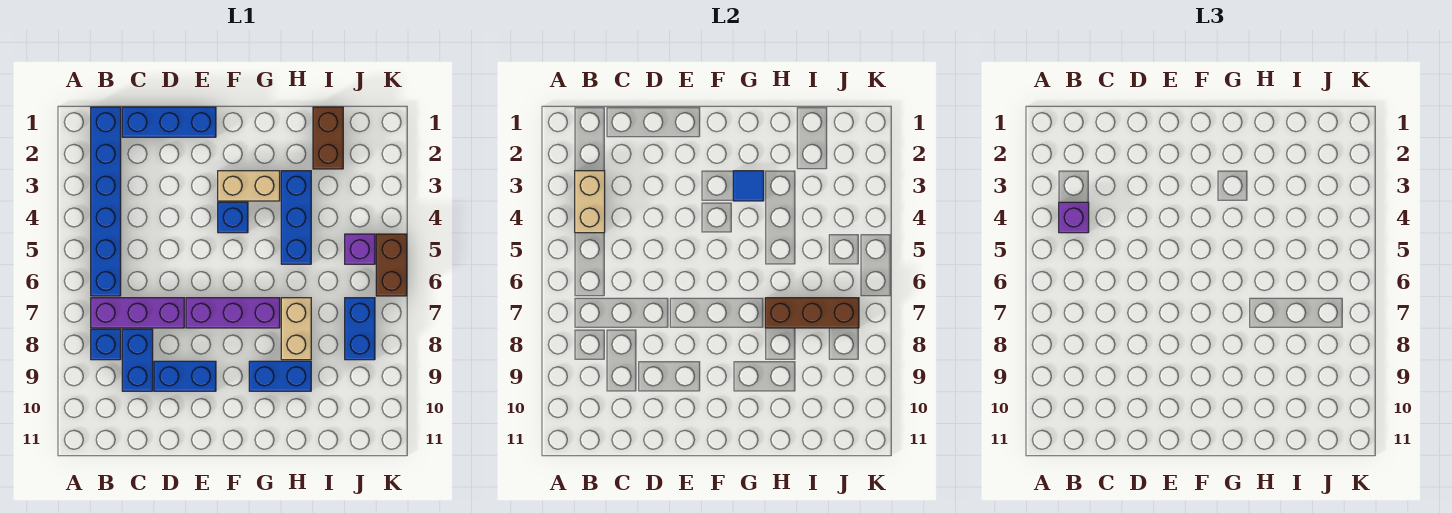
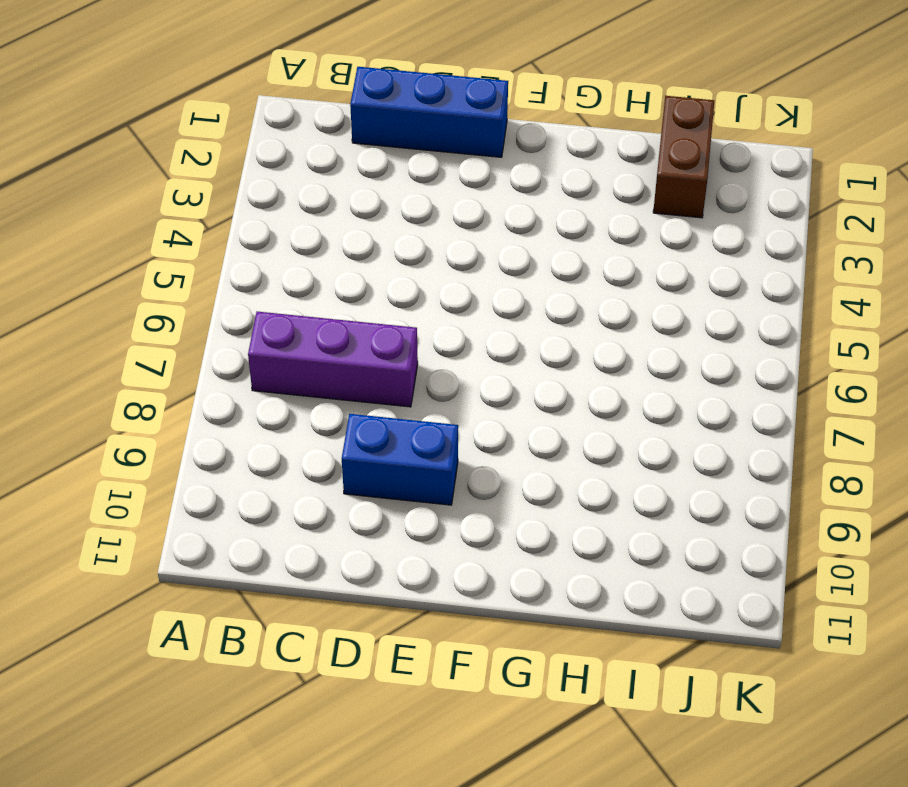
none -> blue 1x6 brick [91,107,121,296]
none -> blue 1x1 brick [91,329,121,360]
none -> blue 1x2 brick [122,329,153,391]

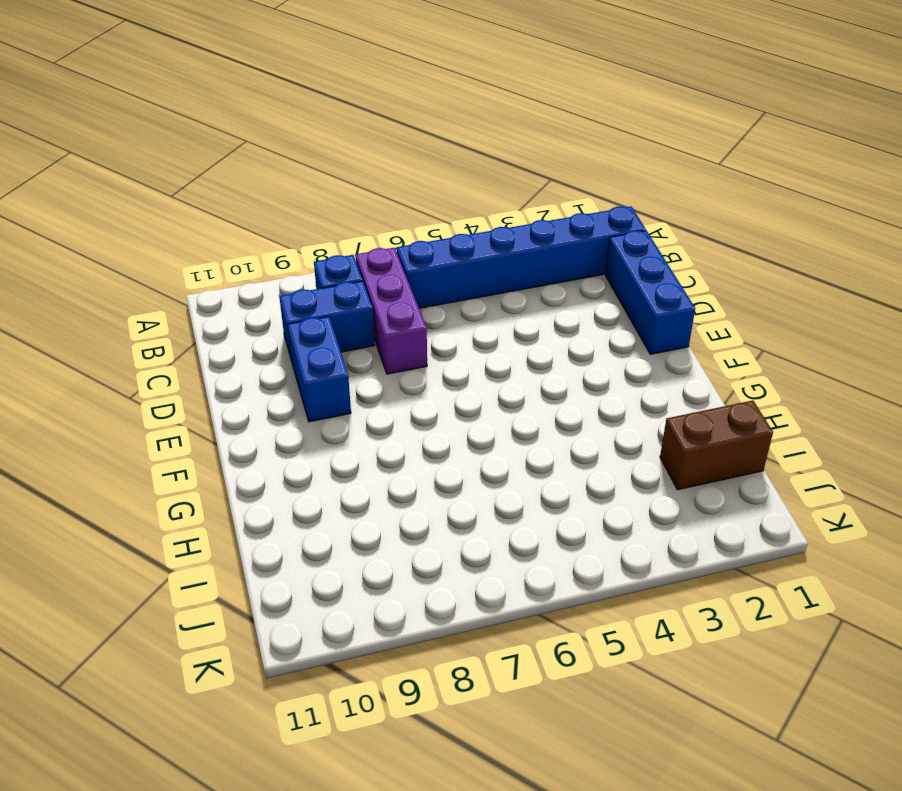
none -> purple 1x3 brick [186,298,280,328]
none -> tan 1x2 brick [218,171,280,201]
none -> blue 1x1 brick [218,202,248,233]

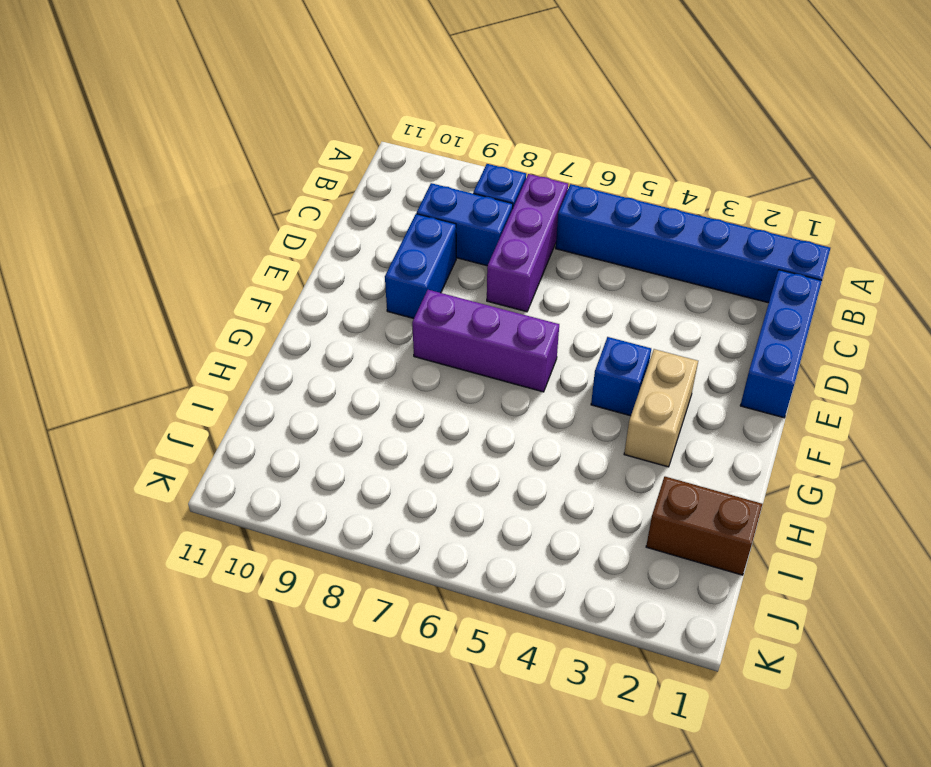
purple 1x3 brick [412,290,559,392] -> purple 1x3 brick turned to [186,298,280,328]
none -> blue 1x2 brick [249,361,311,391]
none -> blue 1x3 brick [281,171,311,264]
none -> tan 1x2 brick [281,298,311,360]

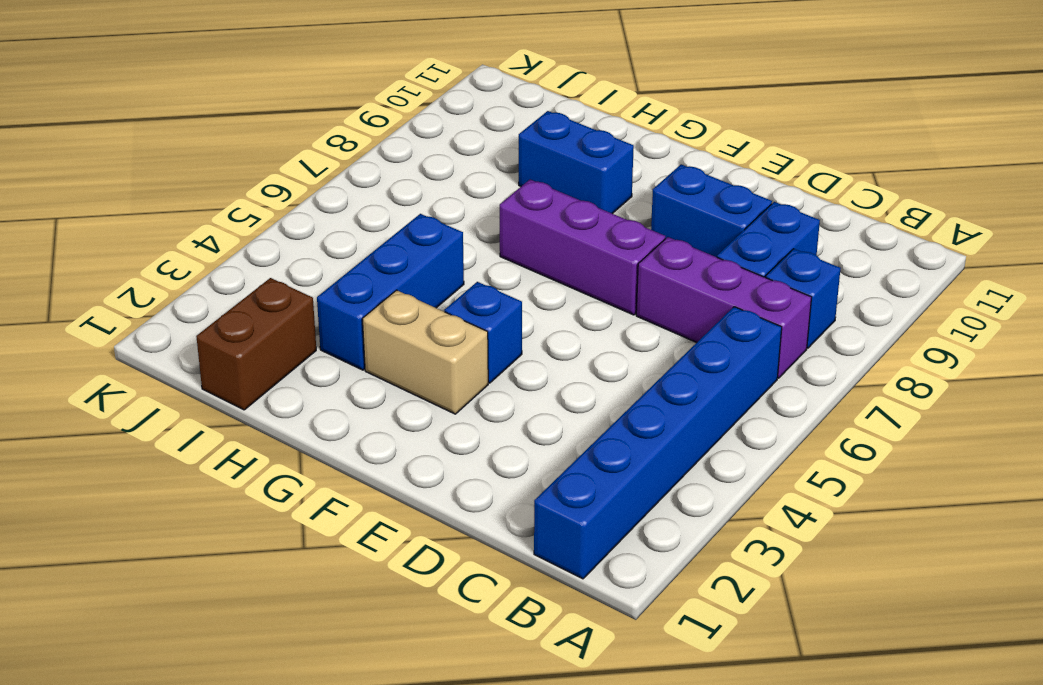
none -> blue 1x3 brick [122,107,216,137]
none -> tan 1x2 brick [281,298,311,360]
none -> purple 1x1 brick [345,234,375,264]

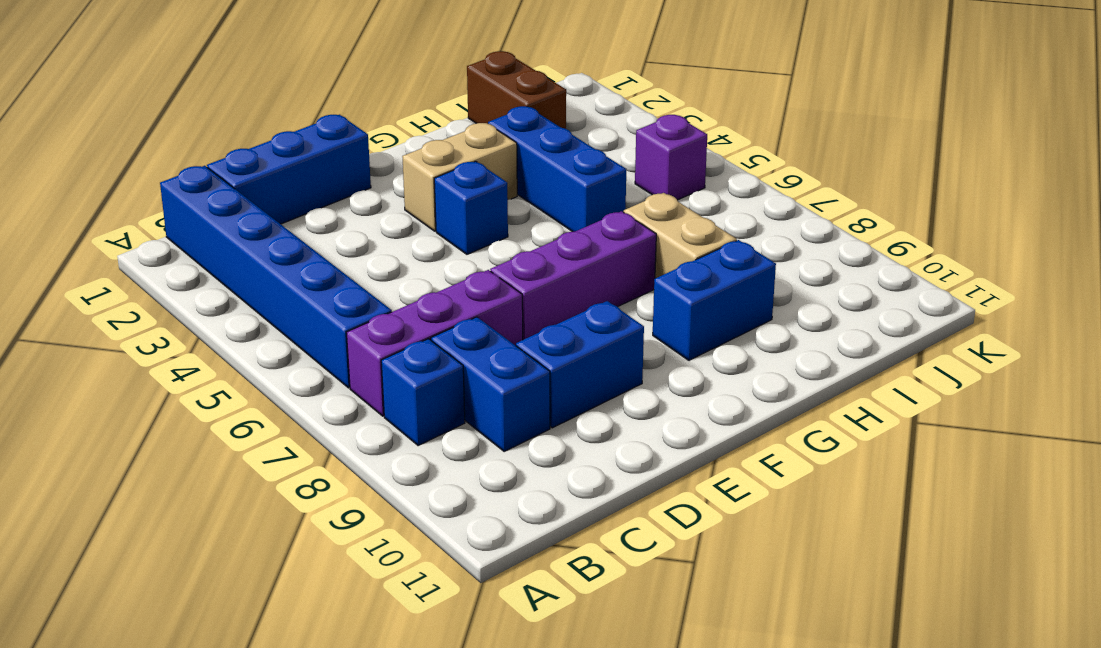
none -> blue 1x2 brick [345,298,375,360]
none -> brown 1x2 brick [376,234,407,296]
none -> tan 1x2 brick [575,171,605,233]

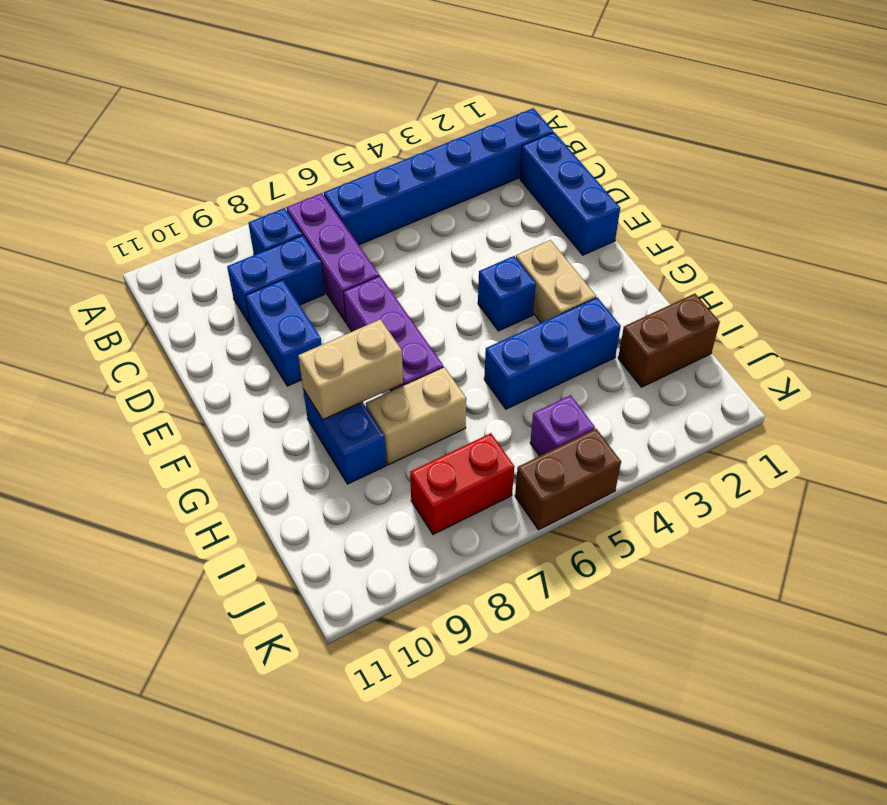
tan 1x2 brick [298,319,403,420] -> tan 1x2 brick moved to [575,171,605,233]
red 1x2 brick [410,433,514,534] -> blue 1x2 brick [345,298,375,360]
none -> blue 1x1 tile [733,171,764,201]
none -> brown 1x3 brick [765,298,859,328]
none -> purple 1x1 brick [1059,202,1089,233]

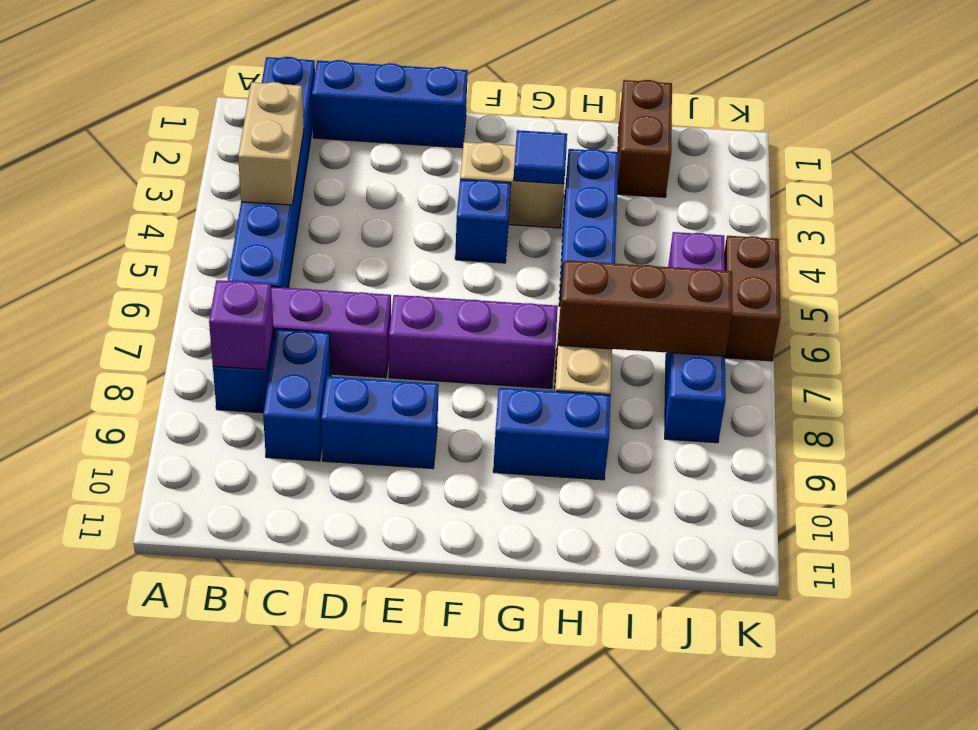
purple 1x1 brick [209,280,273,370] -> purple 1x1 brick moved to [1059,202,1089,233]

